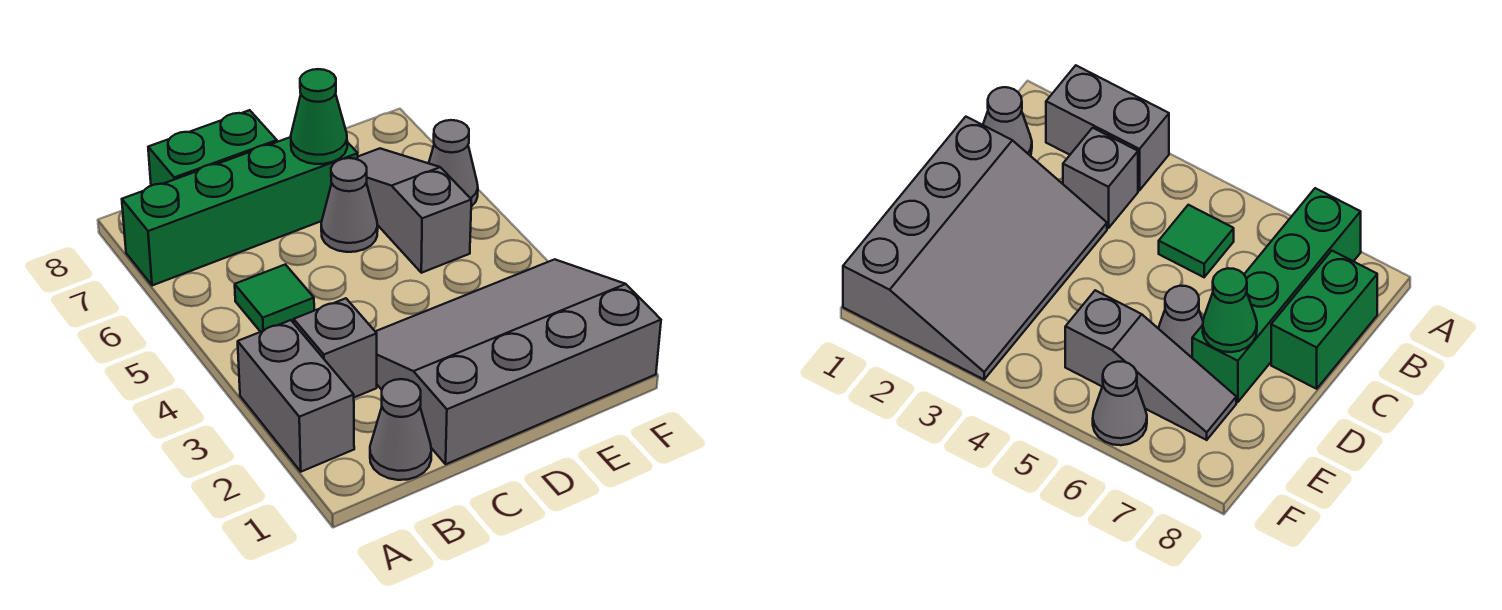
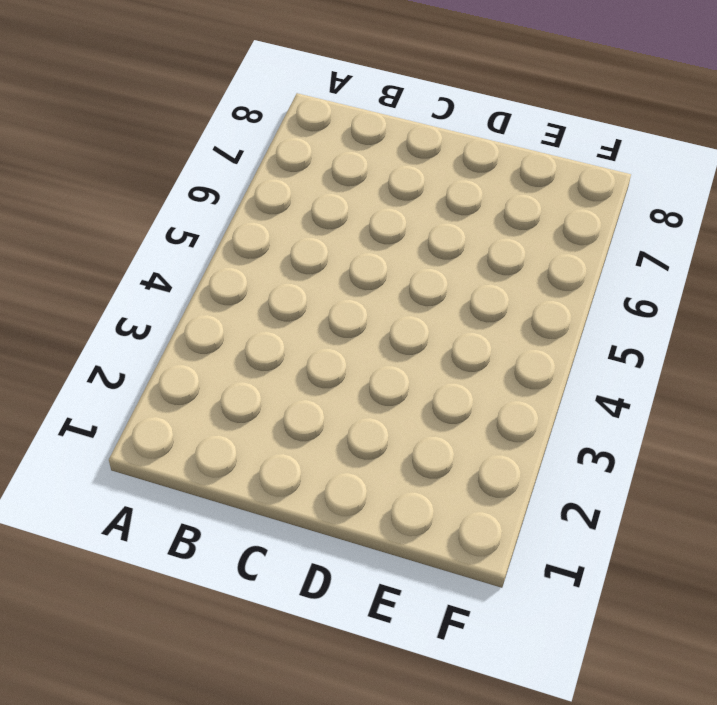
none -> grey 1x2 brick [238,320,354,472]
none -> green 1x4 brick [122,137,358,286]

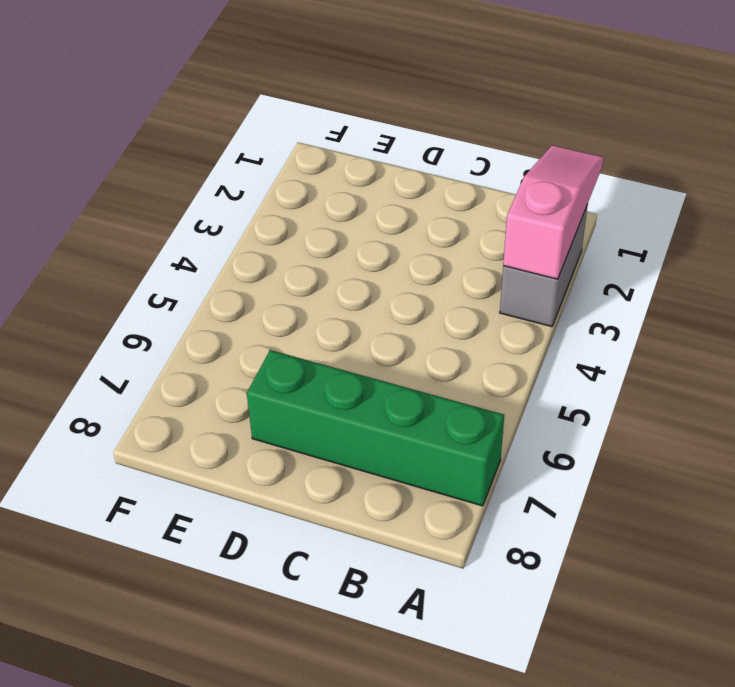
pink 1x3 slope [503,145,604,279] -> none
none -> grey 1x1 cone [370,379,431,480]
none -> grey 1x1 brick [294,298,377,397]

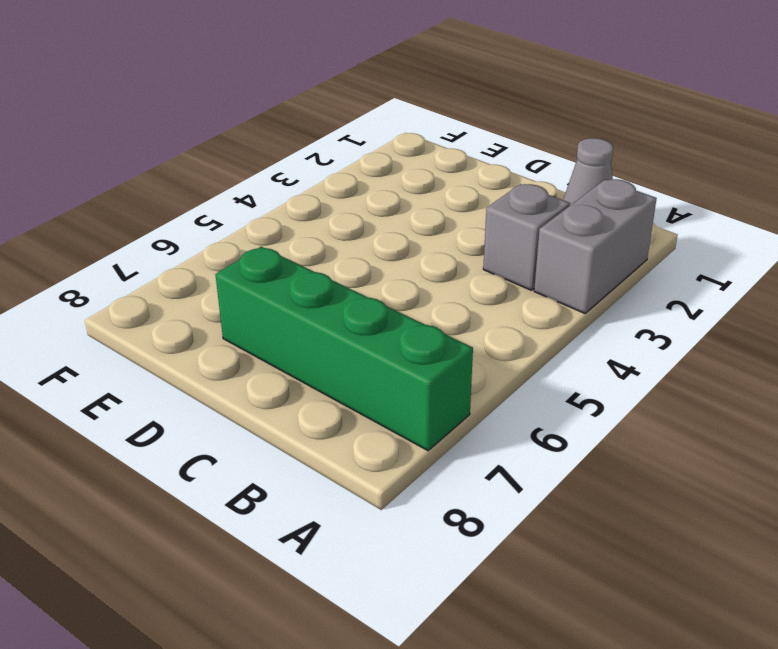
none -> green 1x1 tile [235,264,314,332]
none -> green 1x2 brick [148,110,277,186]

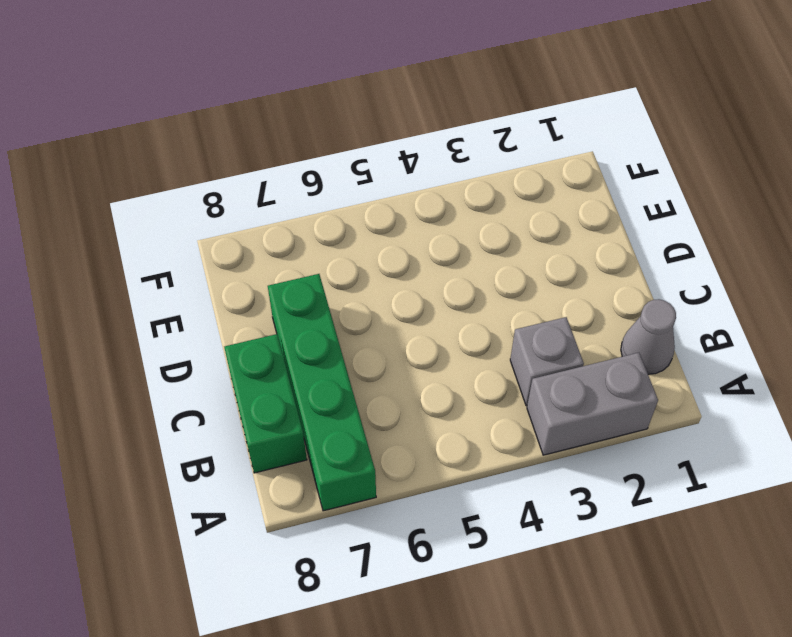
none -> green 1x1 tile [235,264,314,332]
none -> grey 3x4 slope [375,259,661,464]

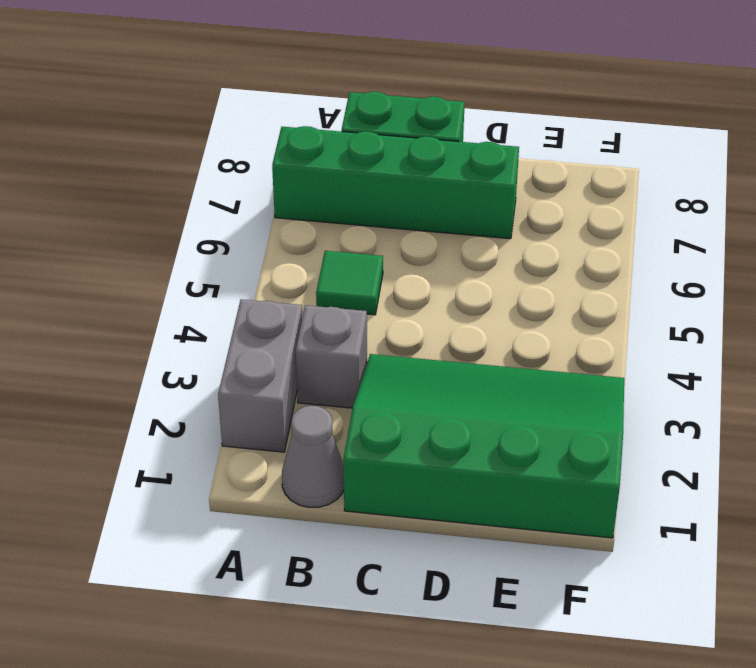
green 3x4 slope [343,354,624,538] -> grey 3x4 slope [375,259,661,464]
none -> grey 1x1 cone [321,158,378,252]
none -> grey 1x3 slope [358,149,471,273]

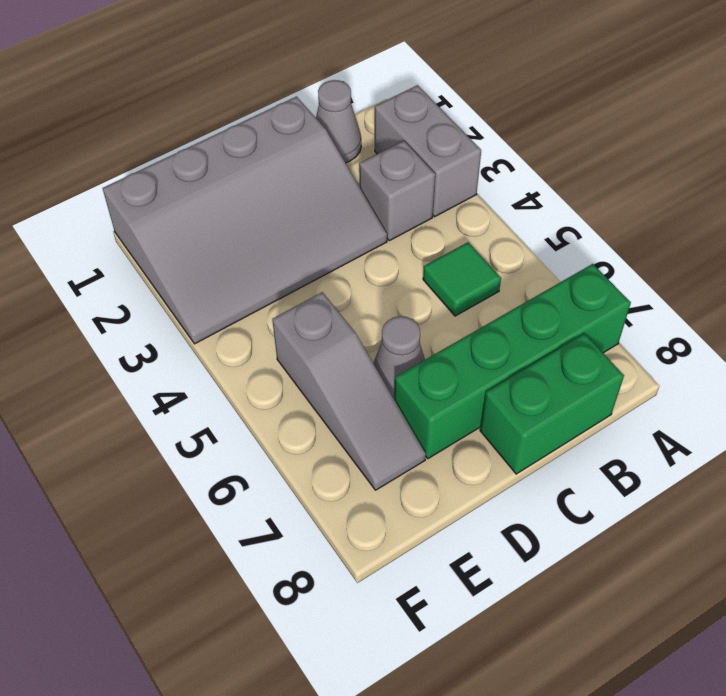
none -> grey 1x1 cone [429,120,478,207]
none -> green 1x1 cone [291,69,347,164]

